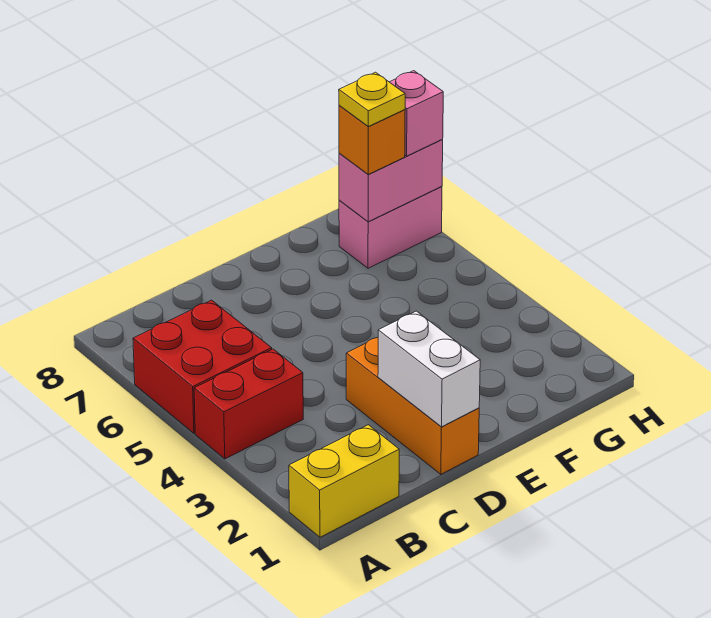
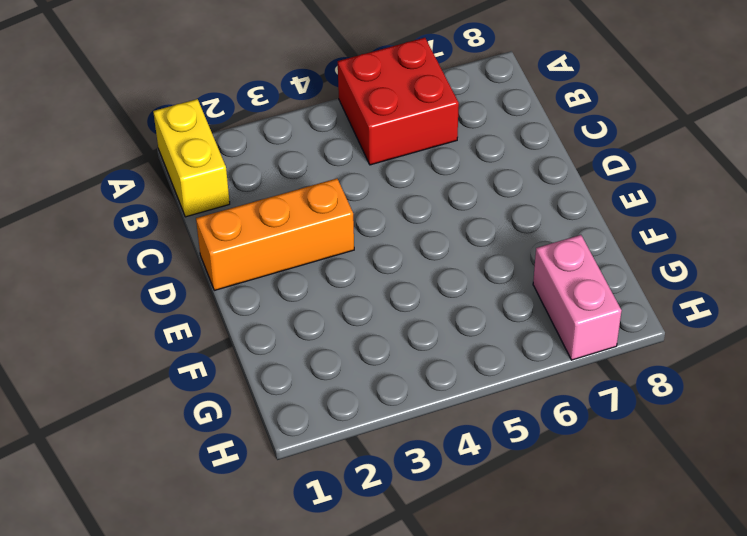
none -> red 1x2 brick [194,349,303,459]
none -> white 1x2 brick [378,311,480,427]

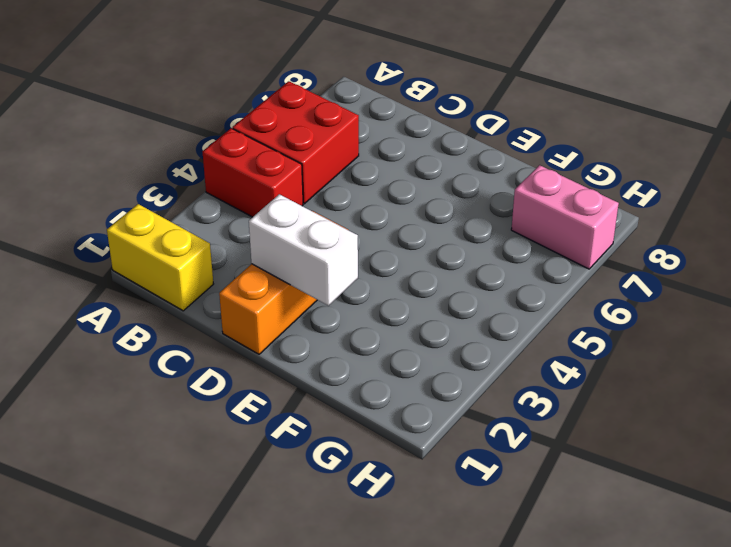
white 1x2 brick [249,194,358,306] -> white 1x2 brick turned to [378,311,480,427]
none -> pink 1x2 brick [339,139,443,222]
none -> orange 1x1 brick [339,105,405,174]

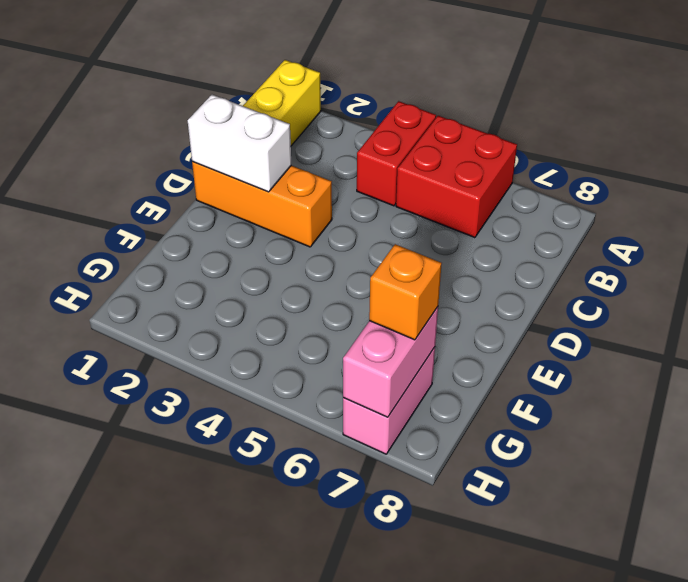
none -> pink 1x1 brick [390,71,443,156]
none -> yellow 1x1 plate [339,72,405,126]

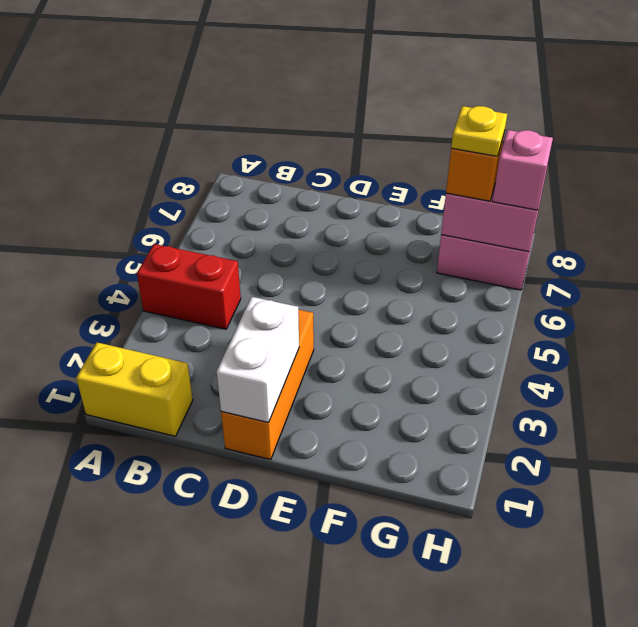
none -> red 2x2 brick [133,300,272,433]

